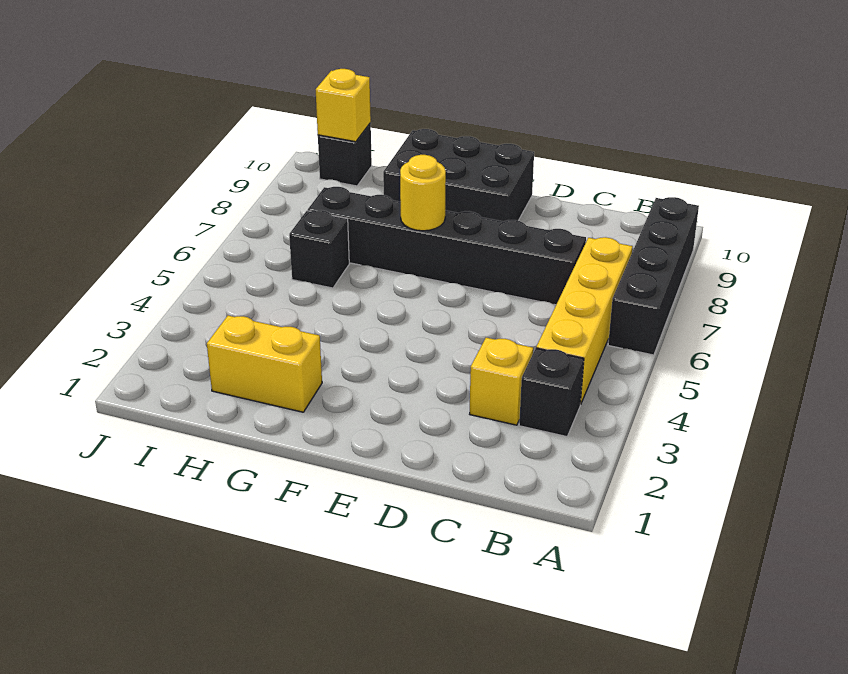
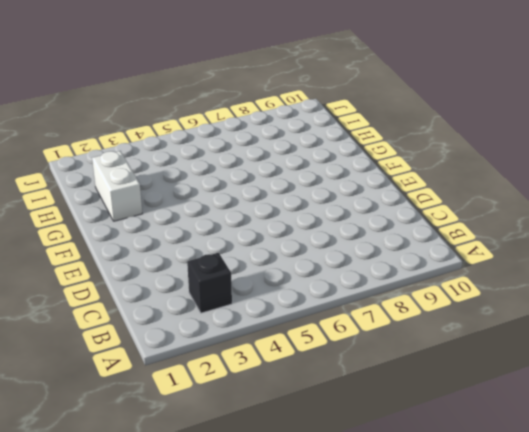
white 1x2 brick [92,151,142,221] -> yellow 1x2 brick [207,316,322,412]
none -> black 1x4 brick [608,197,699,355]
none -> yellow 1x4 brick [536,237,633,405]

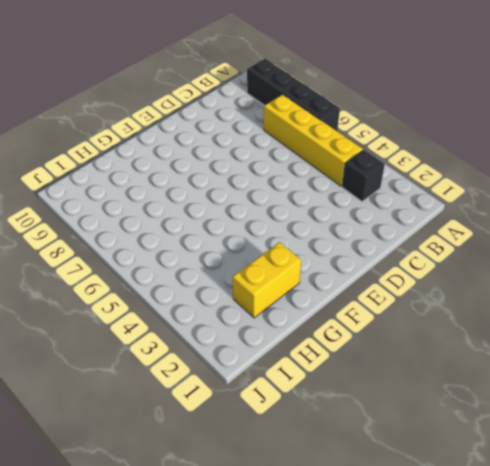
none -> yellow 1x1 brick [470,338,533,425]
none -> black 1x6 brick [308,187,586,305]

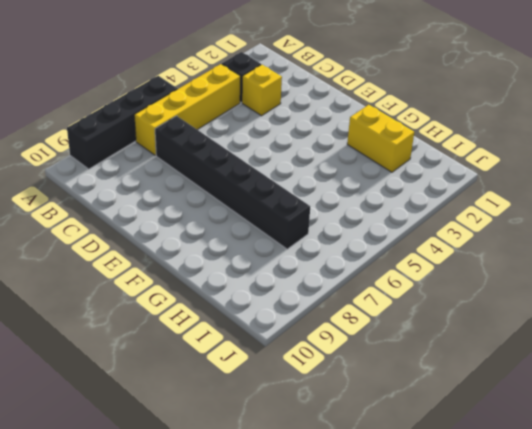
none -> black 2x3 brick [383,129,534,222]
none -> black 1x1 brick [289,210,349,288]

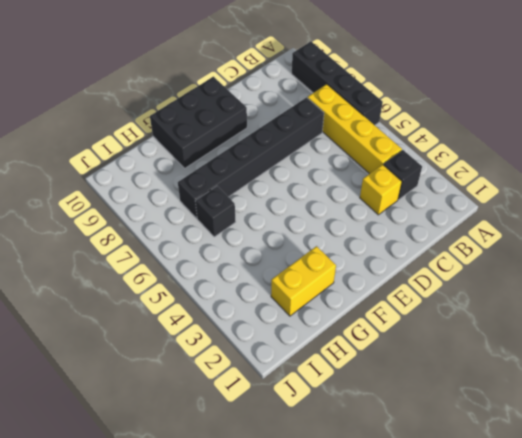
none -> black 1x1 brick [318,123,372,186]
none -> yellow 1x1 round brick [400,155,446,231]

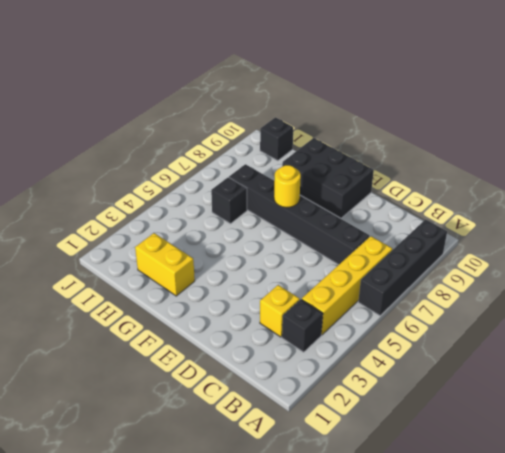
none -> yellow 1x1 brick [316,69,371,142]

